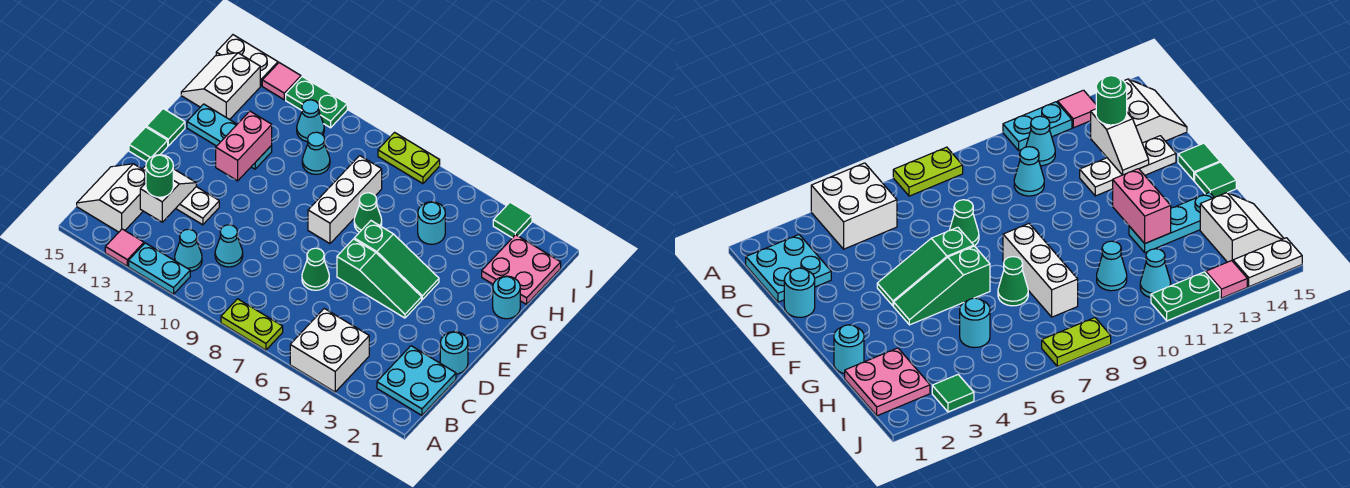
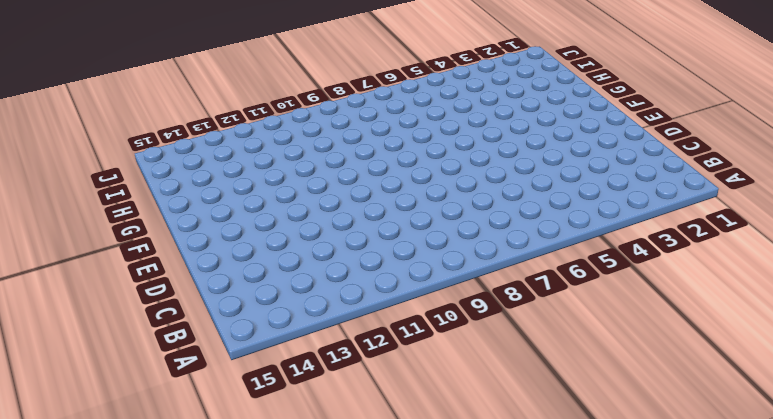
none -> white 2x2 brick [290,308,369,392]
none -> lime 1x2 plate [221,299,283,350]
none -> cyan 1x2 plate [129,243,190,294]
none -> pink 1x1 tile [105,229,144,266]

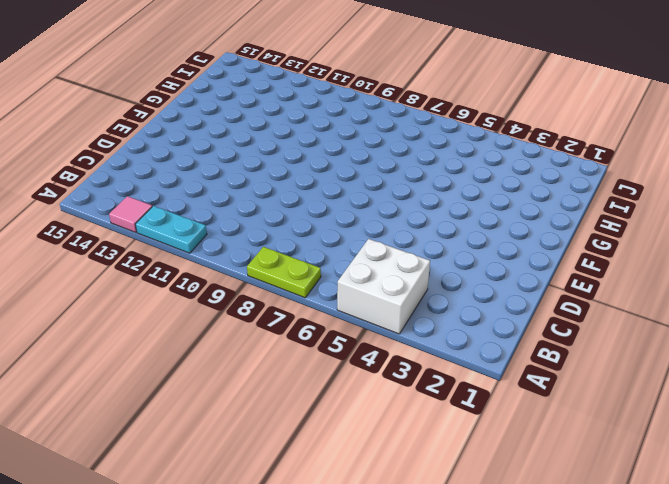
none -> cyan 2x2 plate [377,346,456,415]
none -> cyan 1x1 cone [175,229,202,271]
none -> white 2x2 slope [77,164,146,232]
none -> cyan 1x1 cone [215,225,243,267]

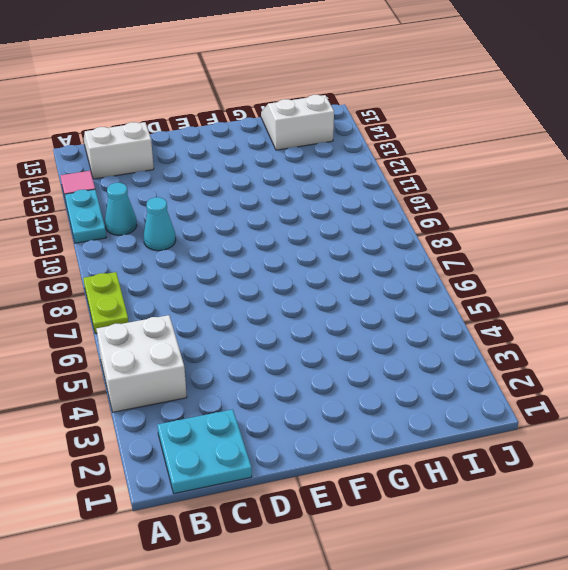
none -> cyan 1x1 round brick [440,332,468,374]
none -> green 1x1 cone [302,248,329,290]
none -> white 1x3 plate [143,166,219,225]
none -> green 1x3 slope [337,239,422,318]

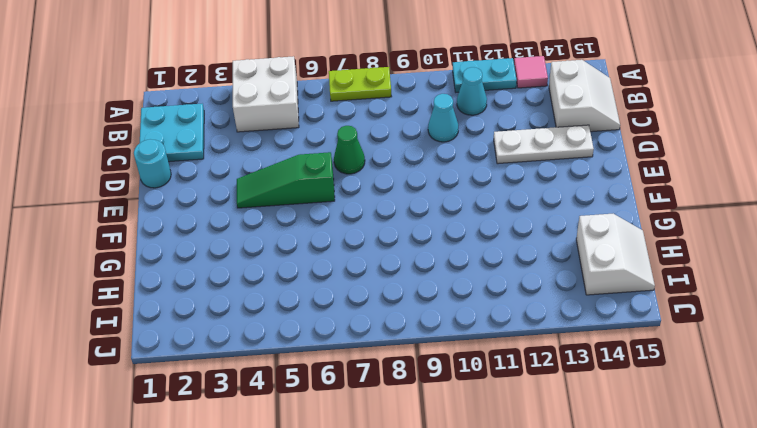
none -> green 1x1 tile [129,127,168,162]
none -> green 1x3 slope [354,221,439,299]
none -> white 1x3 brick [308,156,382,244]
none -> green 1x1 tile [146,109,185,146]

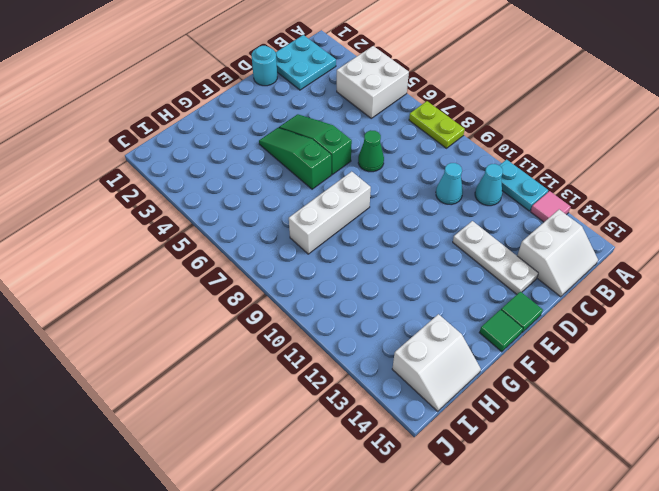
none -> cyan 1x1 round brick [493,276,520,319]
none -> green 1x1 cone [354,193,382,232]
none -> cyan 1x3 plate [187,104,272,169]
none -> pink 2x2 plate [482,235,561,304]

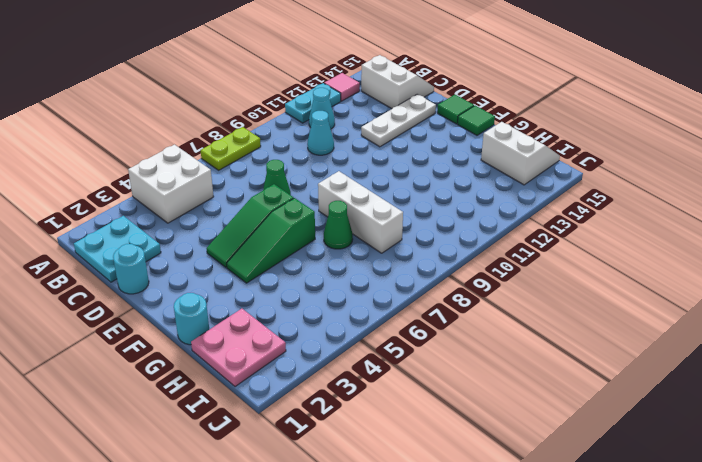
none -> cyan 1x3 plate [187,104,272,169]
none -> cyan 1x1 round brick [418,202,445,244]
none -> cyan 1x1 cone [302,132,330,174]
none -> cyan 1x1 cone [297,100,324,142]

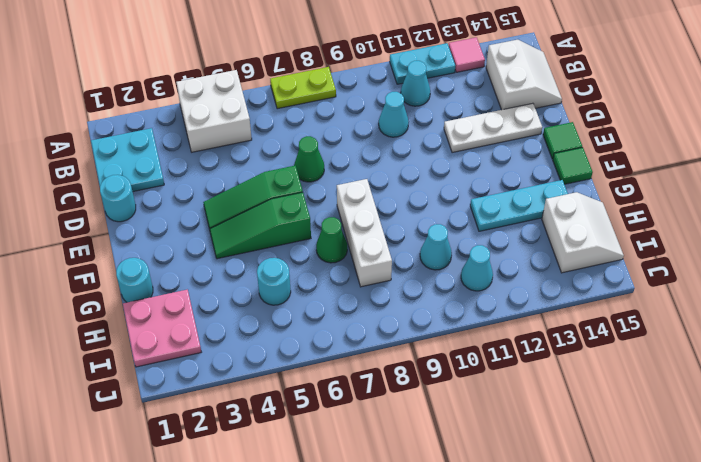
none -> green 1x1 tile [493,202,532,238]
none -> lime 1x2 plate [378,132,440,184]
none -> green 1x2 plate [286,77,347,128]
none -> pink 1x1 tile [262,63,301,100]

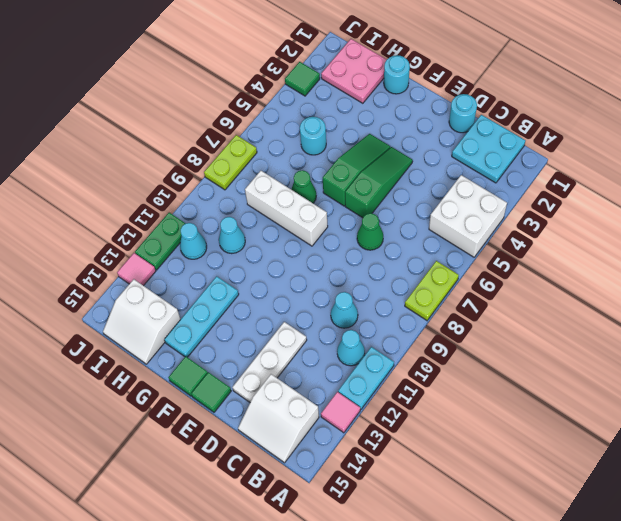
none -> white 1x2 plate [216,35,278,86]
none -> white 1x2 slope [140,169,196,222]
none -> pink 1x2 brick [216,111,272,181]
none -> green 1x1 round brick [146,155,173,197]

